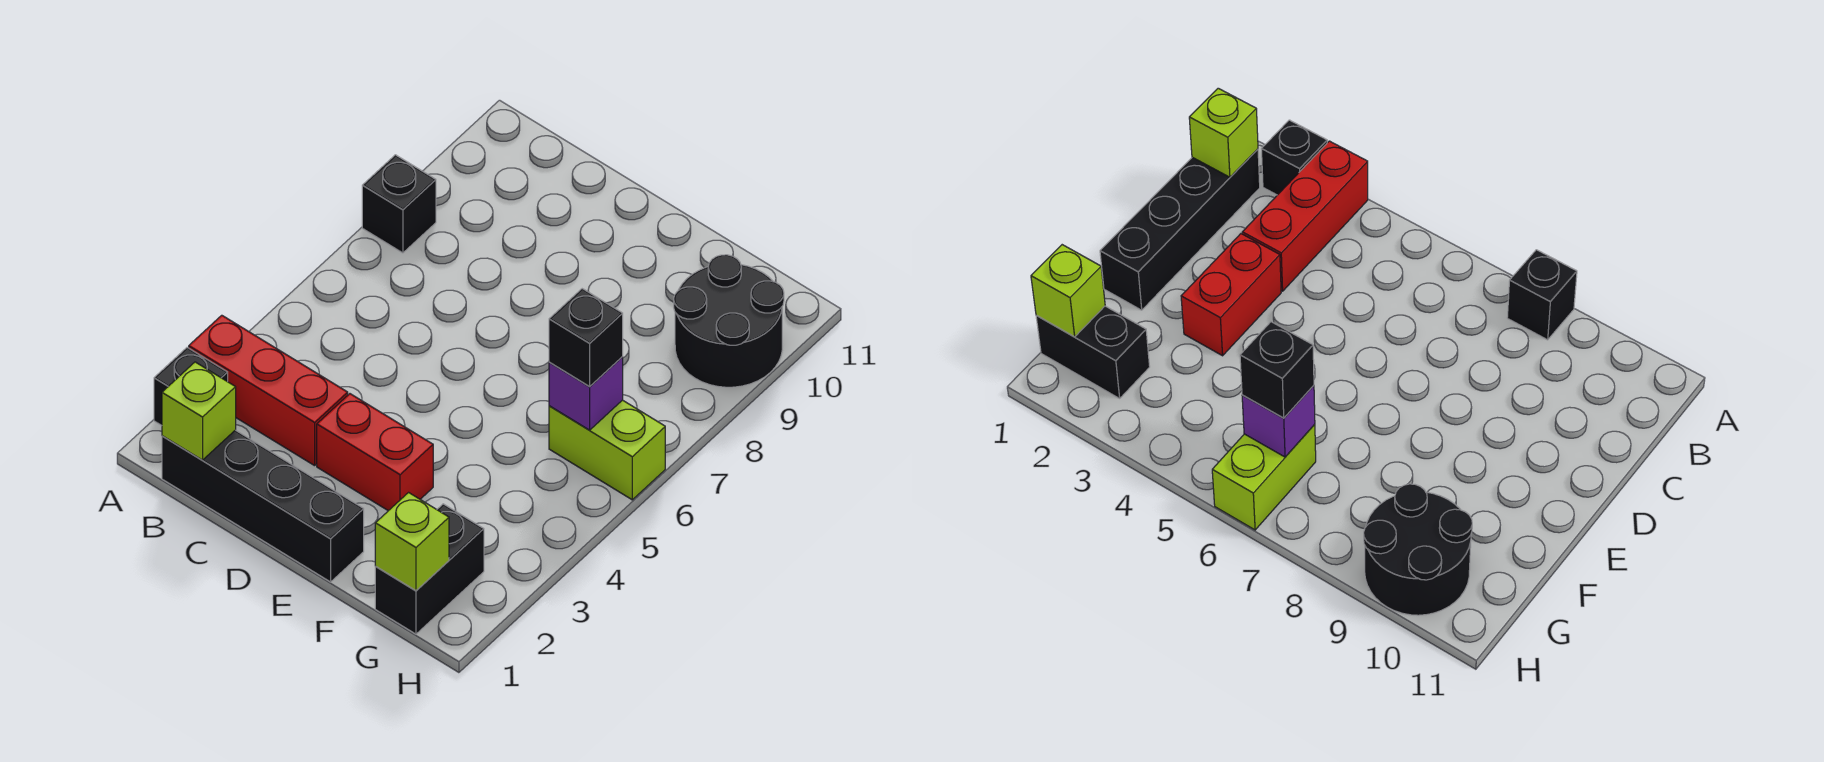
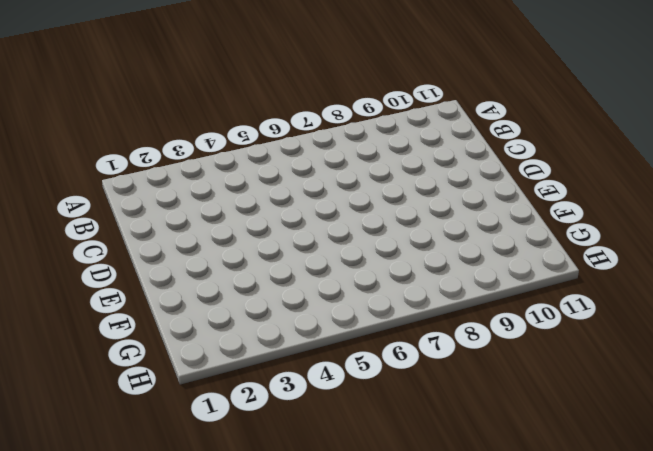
none -> black 1x1 brick [154,348,228,426]
none -> red 1x3 brick [189,315,348,466]
none -> black 1x1 brick [362,155,436,253]

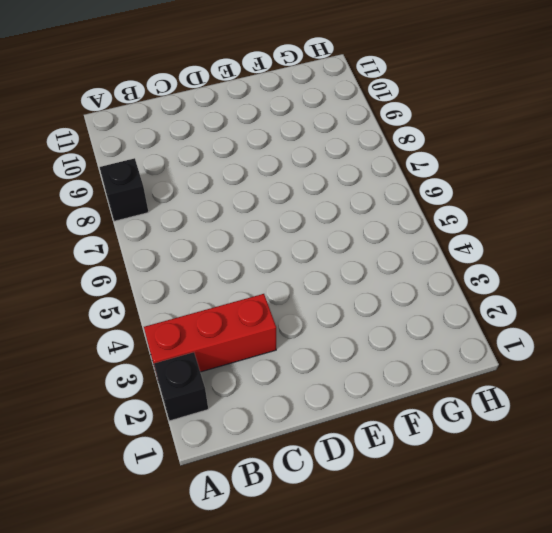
none -> black 1x4 brick [162,430,364,582]
none -> red 1x2 brick [317,394,433,511]
none -> black 1x2 brick [375,504,484,634]

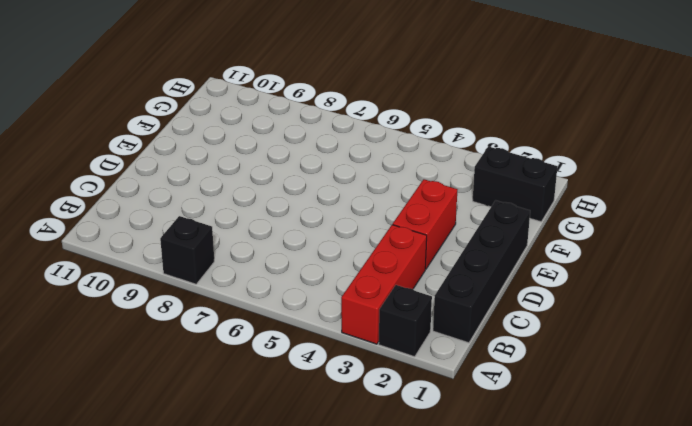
none -> lime 1x2 brick [549,400,665,500]
none -> black 2x2 round brick [674,255,784,387]
none -> lime 1x1 brick [162,362,236,460]

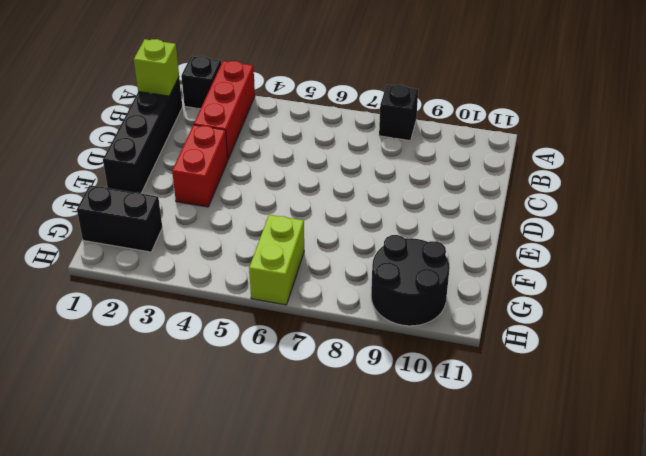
none -> lime 1x1 brick [375,493,449,591]
none -> purple 1x1 brick [549,357,623,430]
none -> black 1x1 brick [549,289,623,386]

